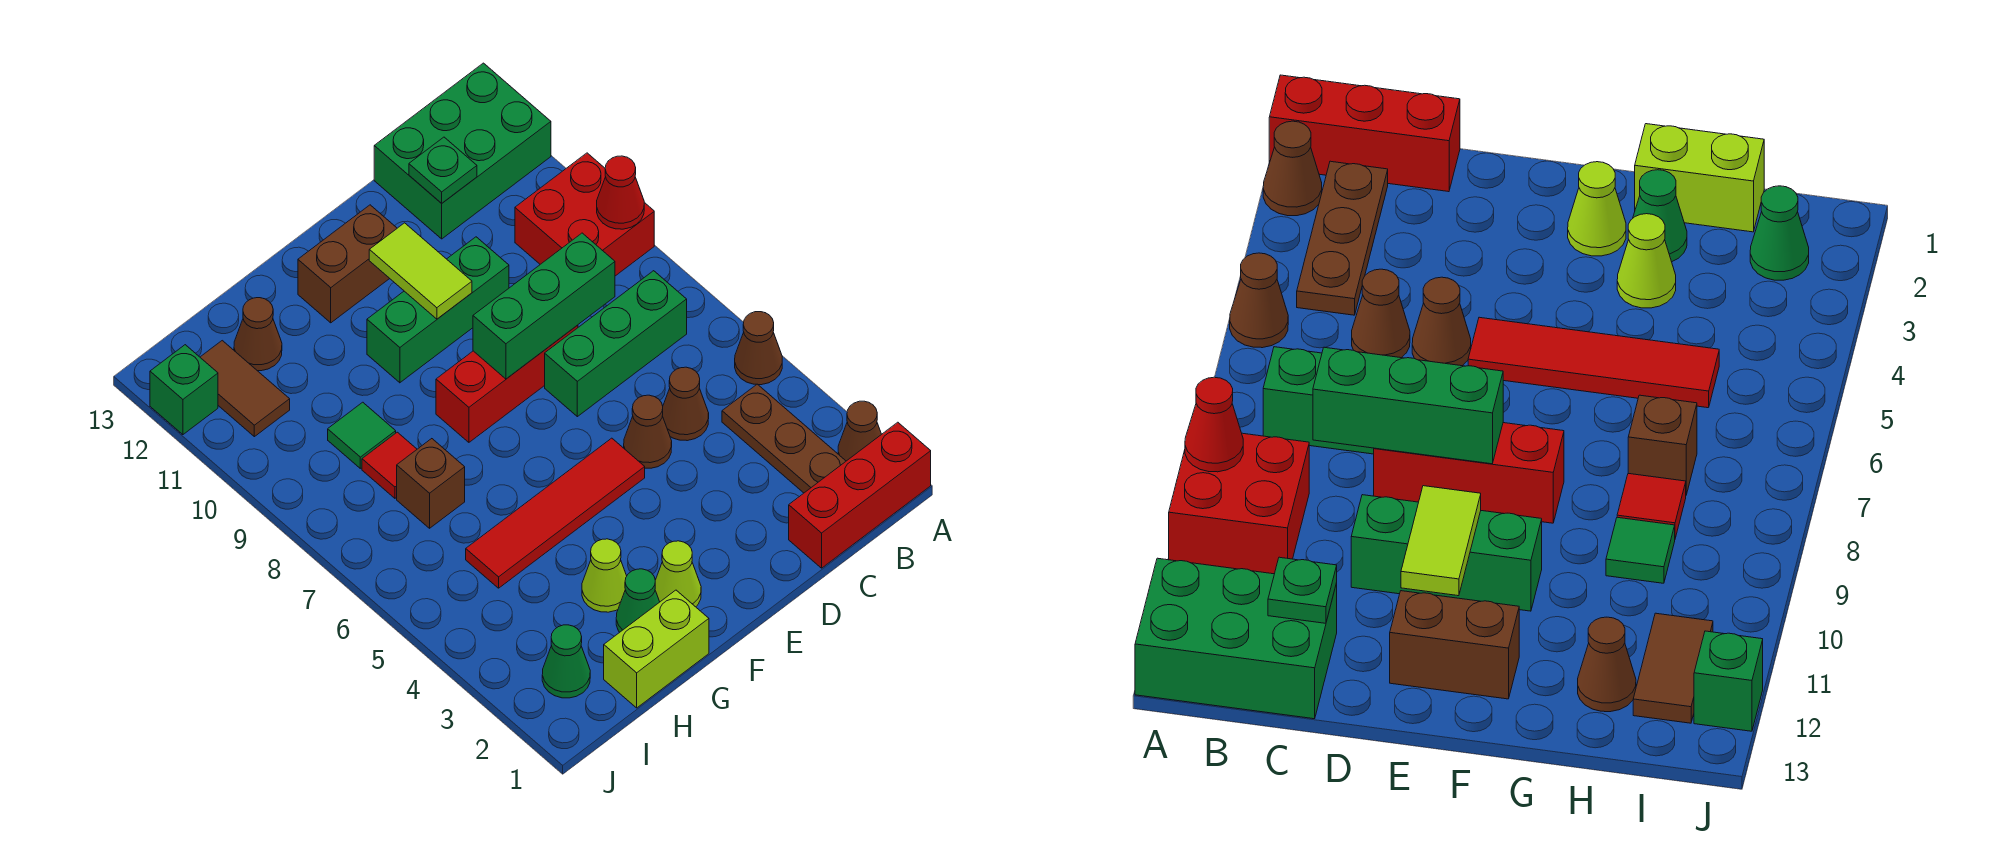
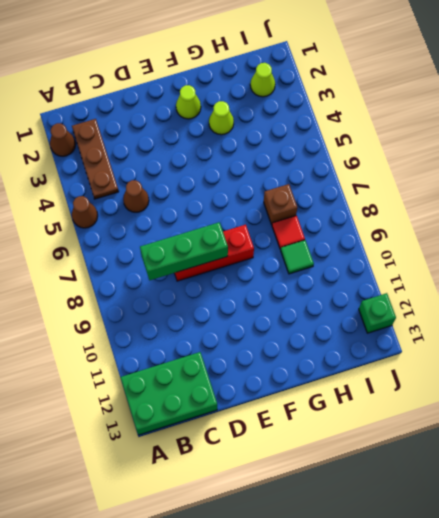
lime 1x1 cone [250,63,275,97] -> green 1x1 cone [542,625,590,698]
none -> red 1x3 brick [789,422,931,568]
none -> red 2x2 brick [515,153,654,276]
none -> green 1x3 brick [545,271,687,417]

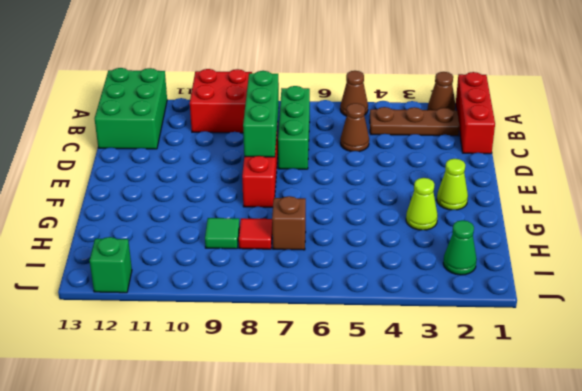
none -> brown 1x1 cone [624,395,672,468]
none -> green 1x3 brick [367,237,509,383]
none -> red 1x4 tile [466,438,645,588]

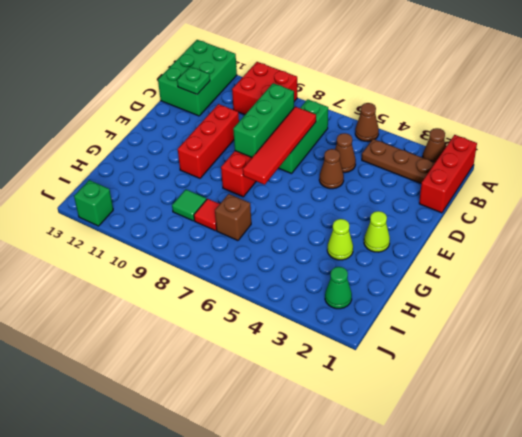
red 1x4 tile [243,107,316,185] -> red 1x4 tile moved to [466,438,645,588]
red 1x3 brick [178,104,239,178] -> green 1x3 brick [367,237,509,383]
none -> brown 1x2 brick [298,205,397,323]
none -> lime 1x2 brick [604,590,709,708]
none -> green 1x1 cone [616,569,660,632]

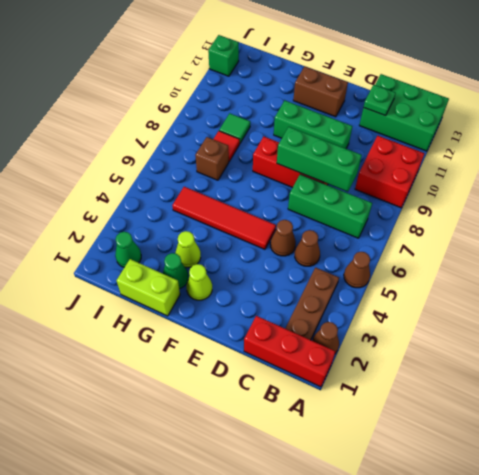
none -> brown 1x1 cone [234,298,282,371]
none -> brown 1x2 tile [200,341,290,437]
none -> red 1x1 cone [597,156,644,229]

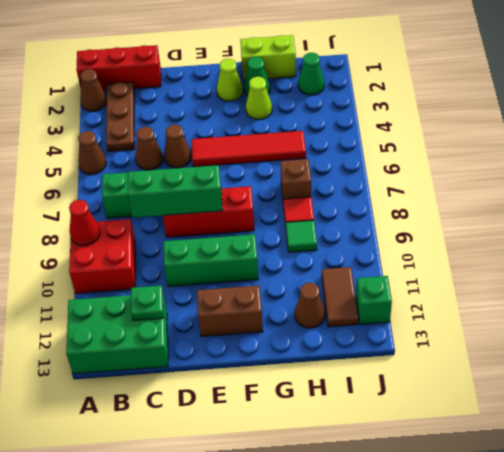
none -> lime 1x2 tile [369,223,472,319]

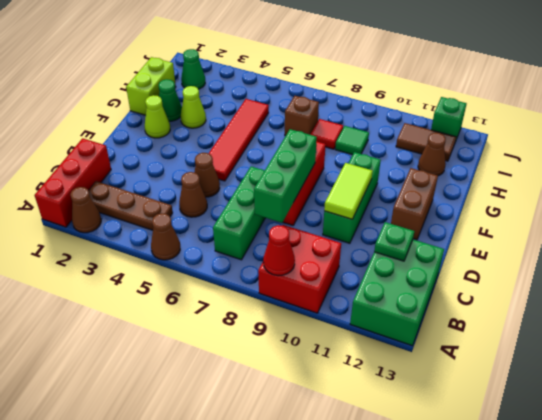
lime 1x2 tile [324,163,373,219] -> lime 1x2 tile turned to [369,223,472,319]

